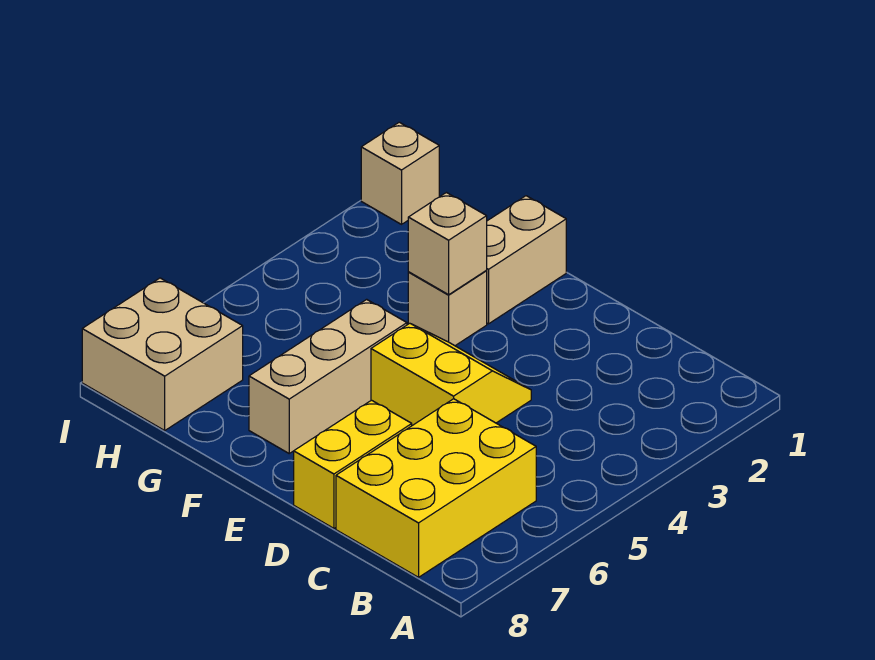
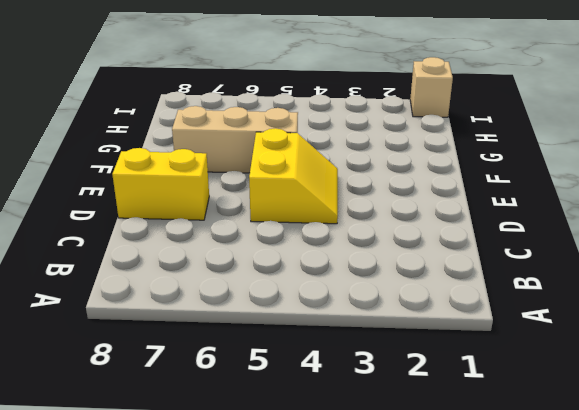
none -> yellow 2x3 brick [336,399,536,577]
none -> tan 1x2 brick [486,196,566,324]

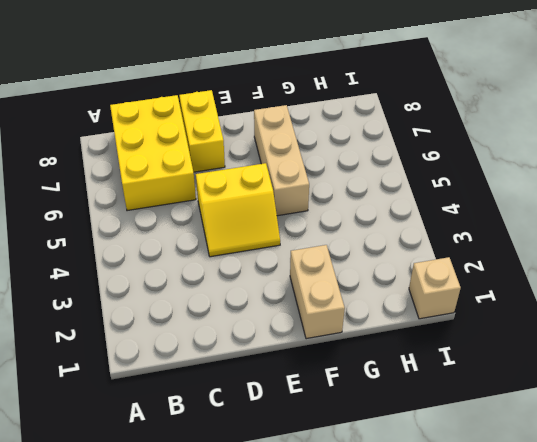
none -> tan 1x1 brick [408,271,487,346]
none -> tan 2x2 brick [82,278,243,430]

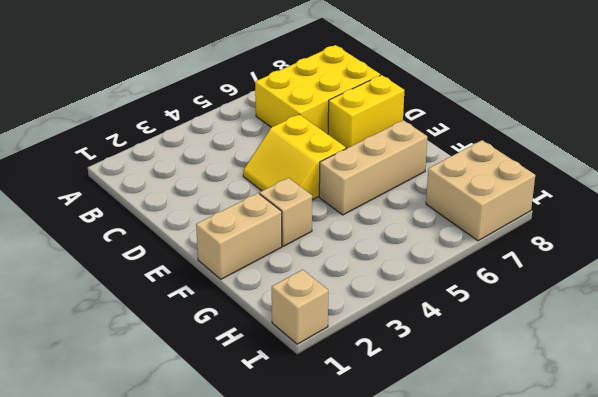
none -> tan 1x1 brick [408,193,487,295]

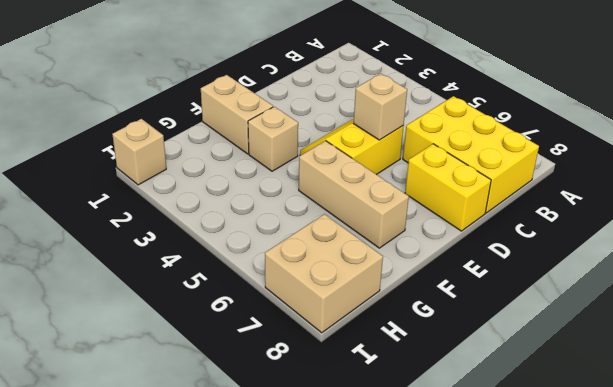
tan 1x1 brick [353,74,407,140] -> tan 1x1 brick moved to [408,193,487,295]

